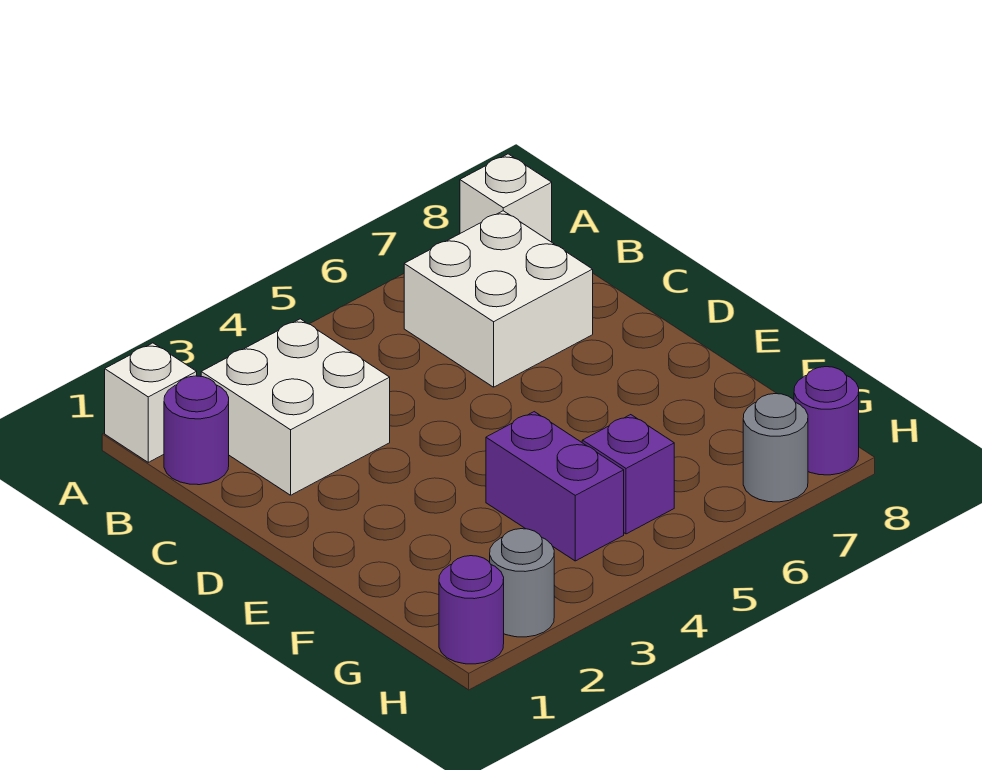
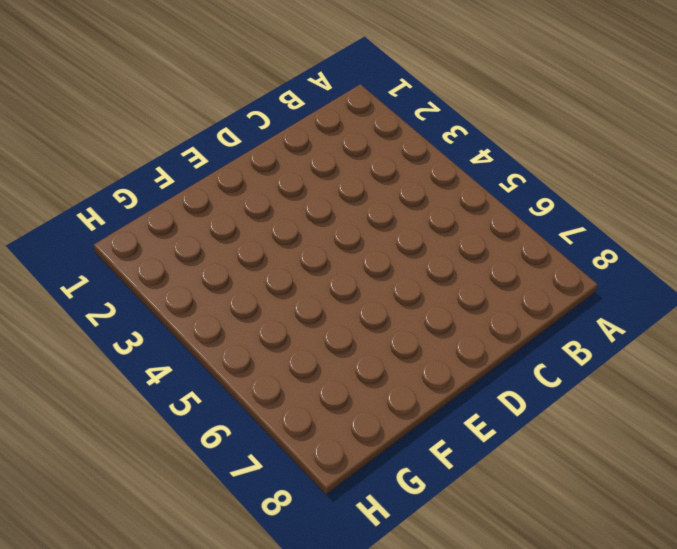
none -> white 1x1 brick [105,343,197,462]
none -> white 1x1 brick [460,154,552,242]

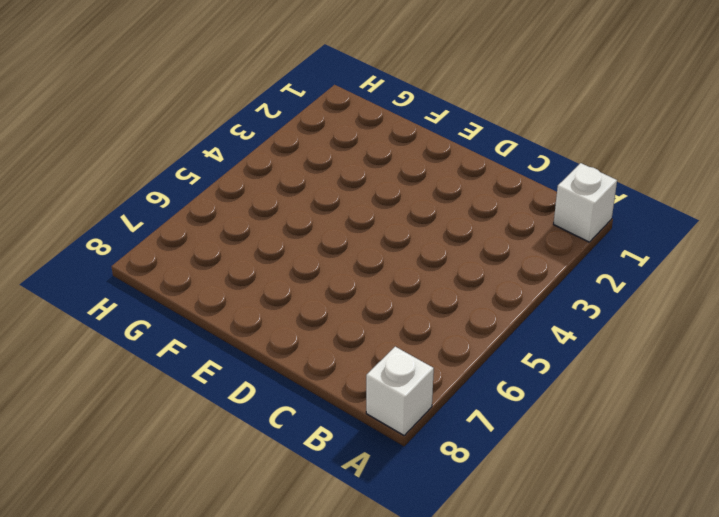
none -> purple 1x1 round brick [164,376,229,485]
none -> white 2x2 brick [201,319,390,495]

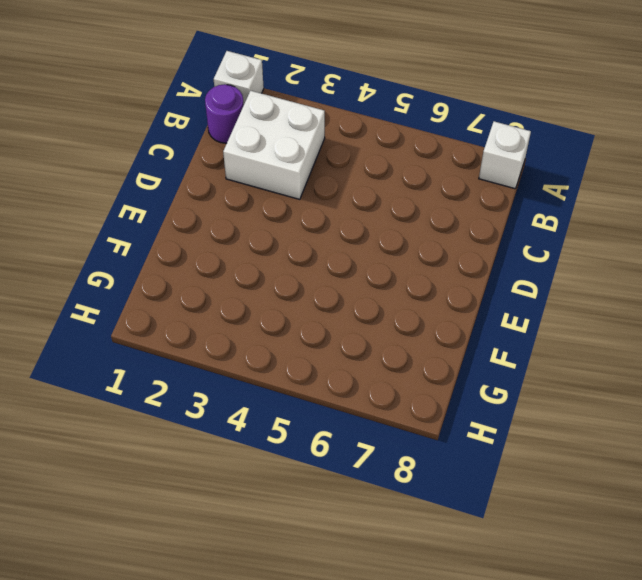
none -> white 2x2 brick [404,211,593,387]
none -> purple 1x2 brick [486,412,624,561]

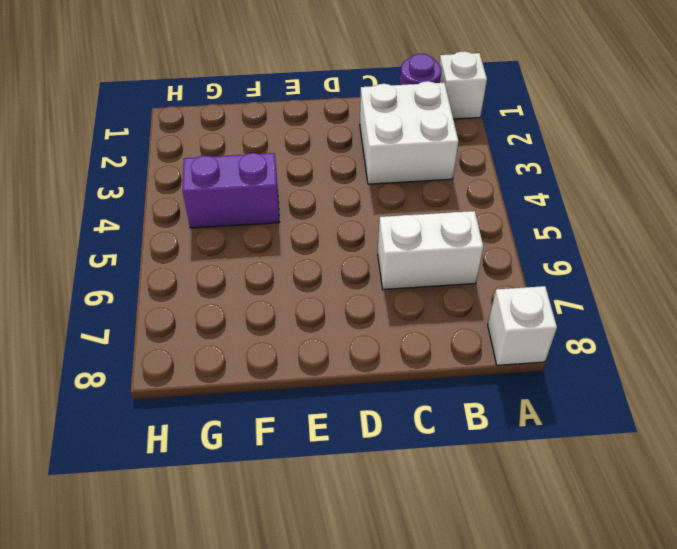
white 1x2 brick [378,211,483,289] -> white 2x2 brick [404,211,593,387]
none -> purple 1x1 brick [582,415,674,534]
none -> purple 1x1 round brick [439,556,504,664]

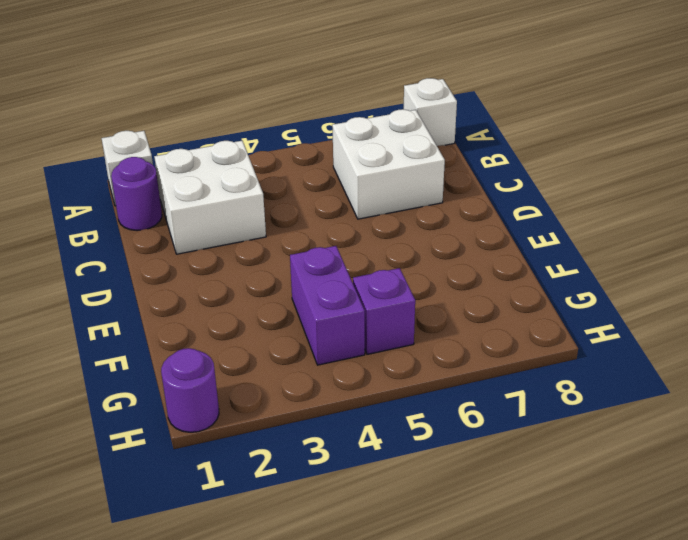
none -> grey 1x1 round brick [490,529,554,637]
none -> grey 1x1 round brick [743,394,808,502]

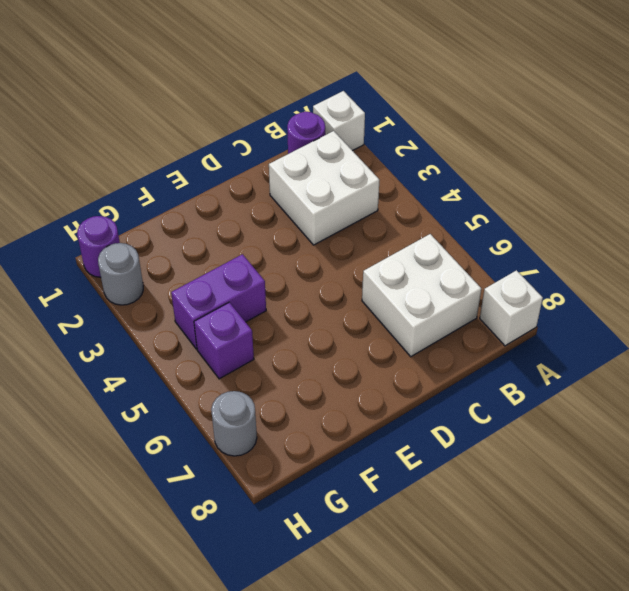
none -> purple 1x1 round brick [794,367,859,475]

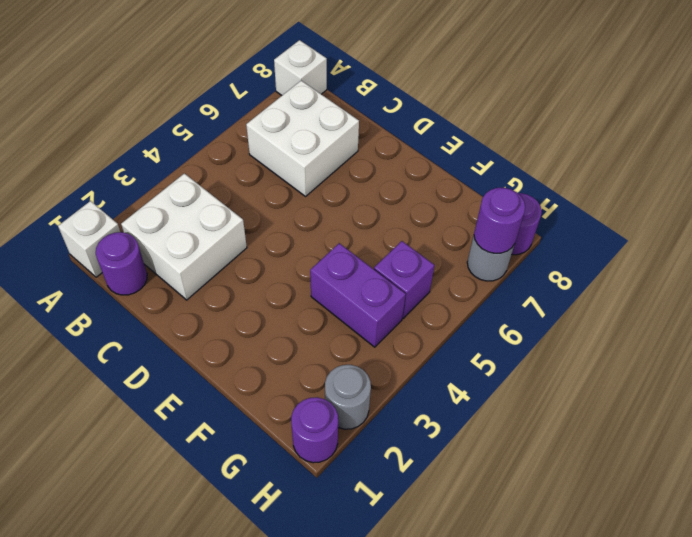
purple 1x1 round brick [474,188,525,253] -> none

